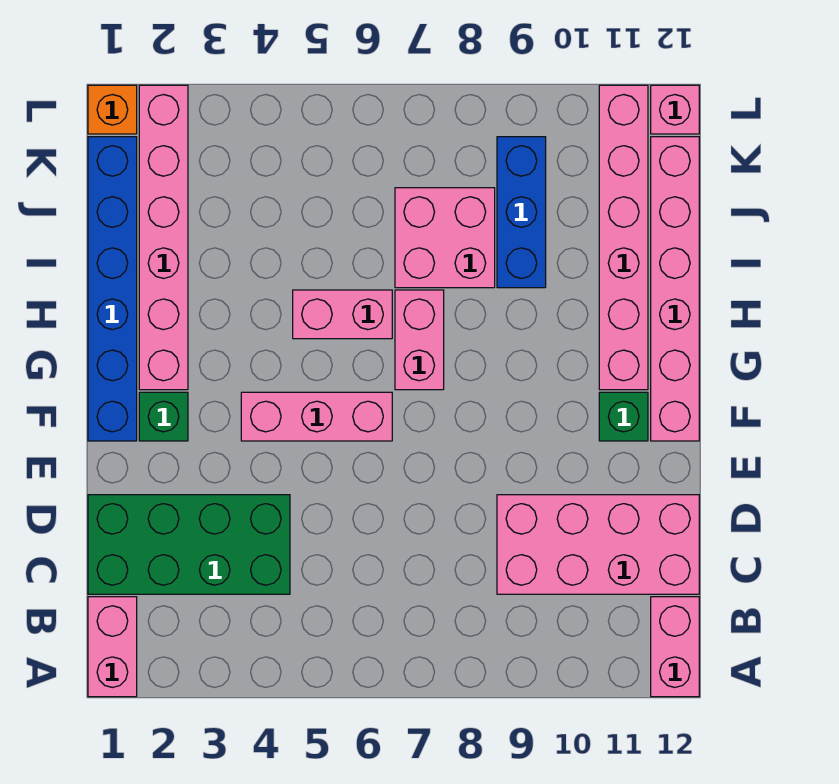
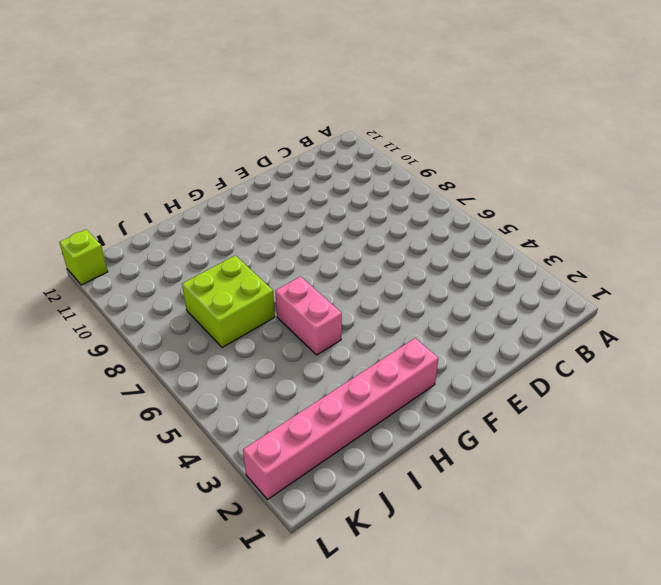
lime 2x2 brick [182,255,275,348] -> pink 2x2 brick [395,188,495,288]
lime 1x1 brick [59,229,108,285] -> pink 1x1 brick [651,85,699,134]
none -> pink 1x2 brick [88,597,137,697]
none -> pink 1x2 brick [651,597,699,697]
none -> green 2x4 brick [88,495,290,594]

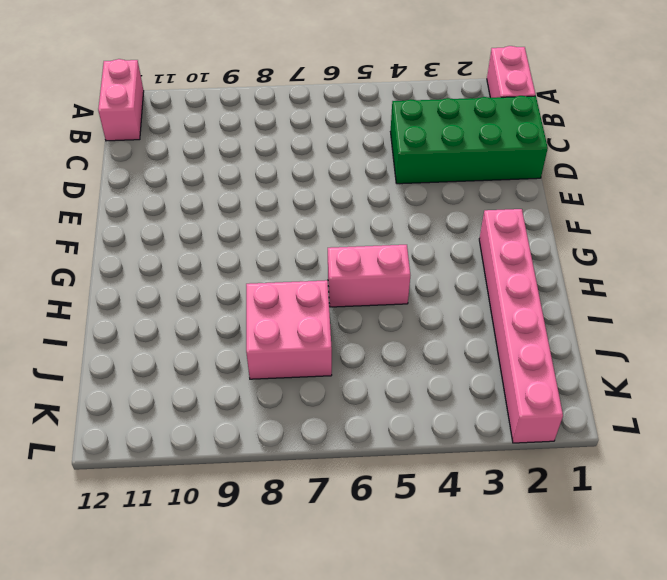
none -> pink 2x4 brick [497,495,699,594]
none -> blue 1x6 brick [88,137,137,441]
none -> green 1x1 brick [139,392,188,441]

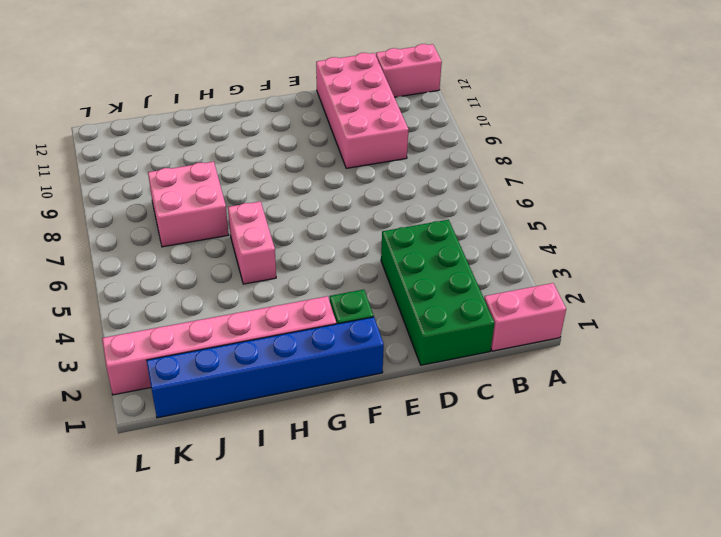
none -> pink 1x3 brick [241,392,392,441]
none -> green 1x1 brick [599,392,648,441]
none -> pink 1x6 brick [651,137,699,441]

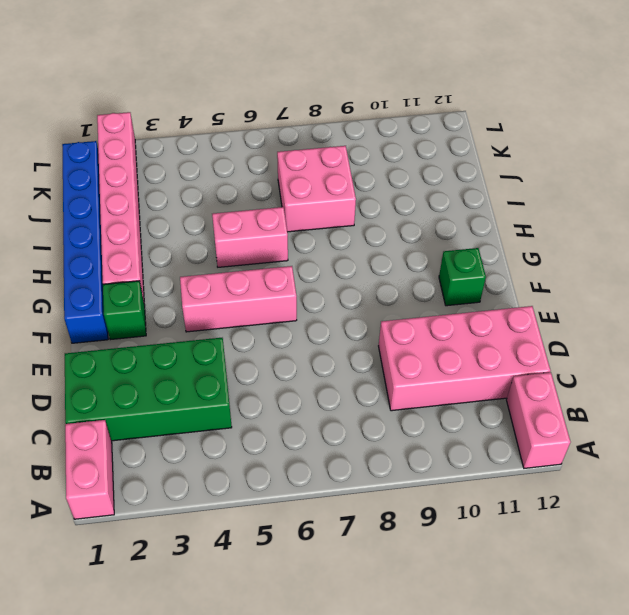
none -> pink 1x6 brick [651,137,699,441]
none -> pink 1x2 brick [395,290,444,390]
none -> pink 1x6 brick [599,85,648,390]

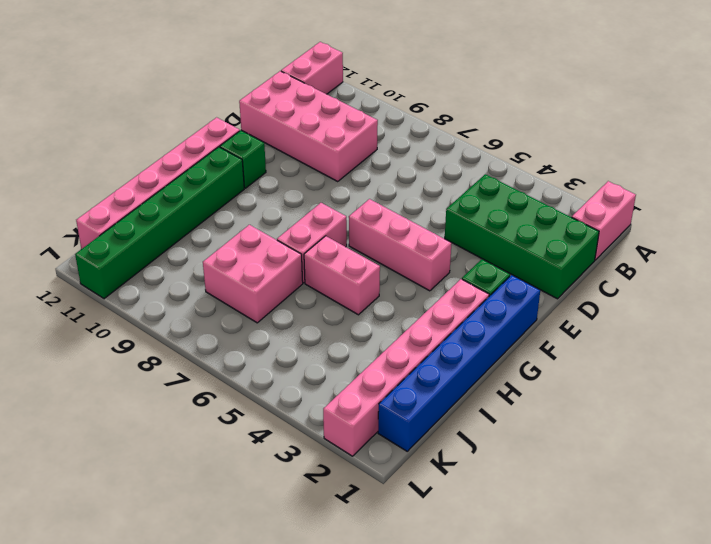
green 1x6 brick [75,147,244,299] -> pink 1x6 brick [599,85,648,390]
none -> blue 1x3 brick [497,137,546,288]
none -> orange 1x1 brick [88,85,137,134]
none -> pink 1x1 brick [651,85,699,134]

